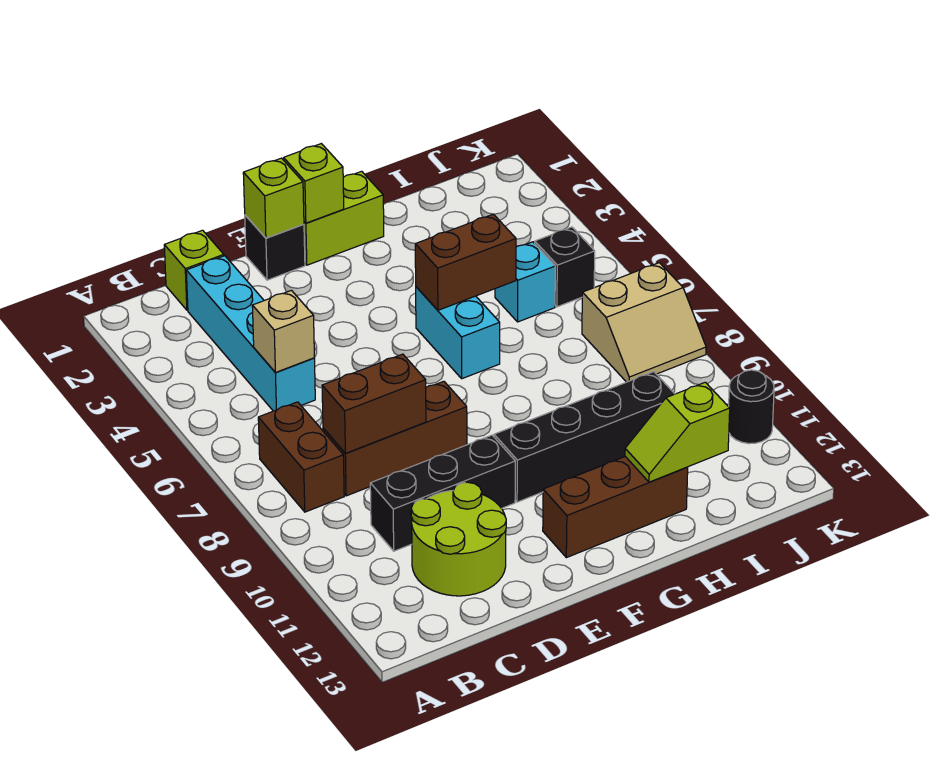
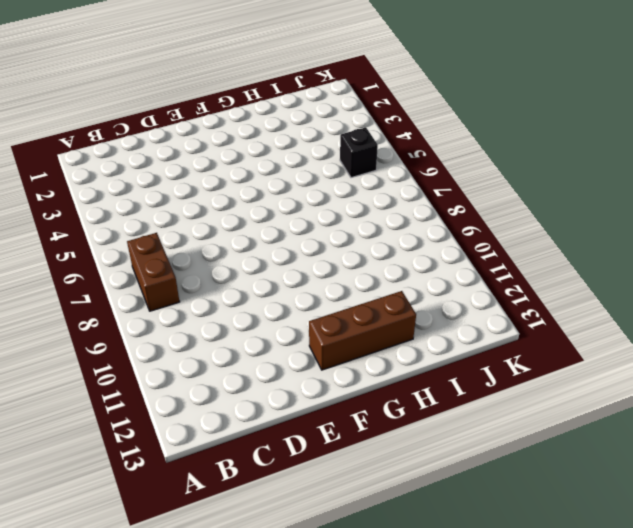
none -> lime 1x1 brick [164,230,224,310]
none -> cyan 1x4 brick [186,256,315,411]
none -> brown 1x3 brick [323,381,467,496]

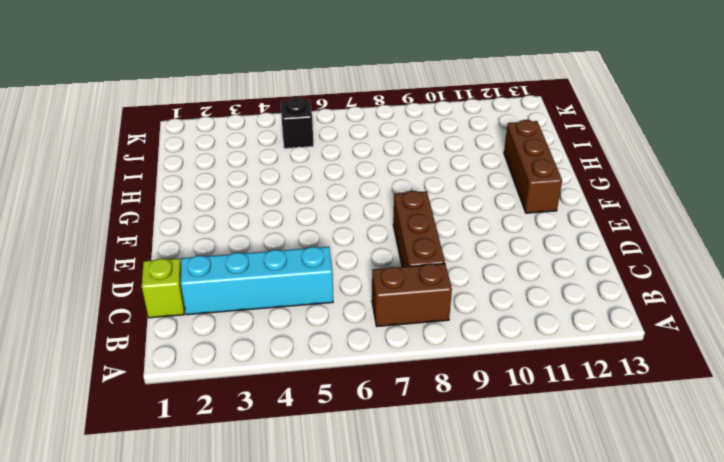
none -> black 1x3 brick [370,435,515,551]
none -> lime 2x2 round brick [411,482,506,596]
none -> black 1x1 brick [245,215,305,280]

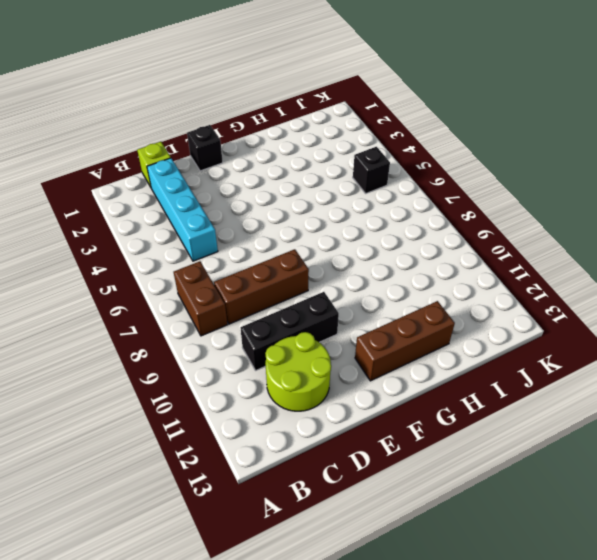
none -> lime 1x2 brick [304,171,384,265]
none -> black 1x4 brick [494,372,674,502]
none -> cyan 1x2 brick [416,287,500,379]

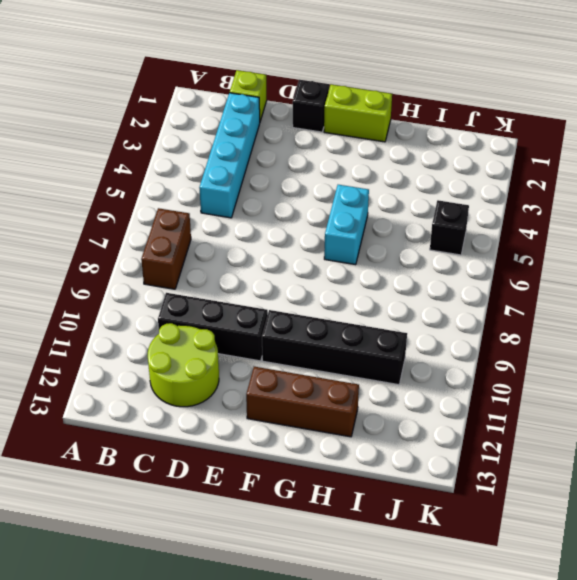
none -> brown 1x3 brick [323,381,467,496]
none -> cyan 1x1 brick [495,242,555,322]
none -> tan 2x2 slope [582,263,706,382]

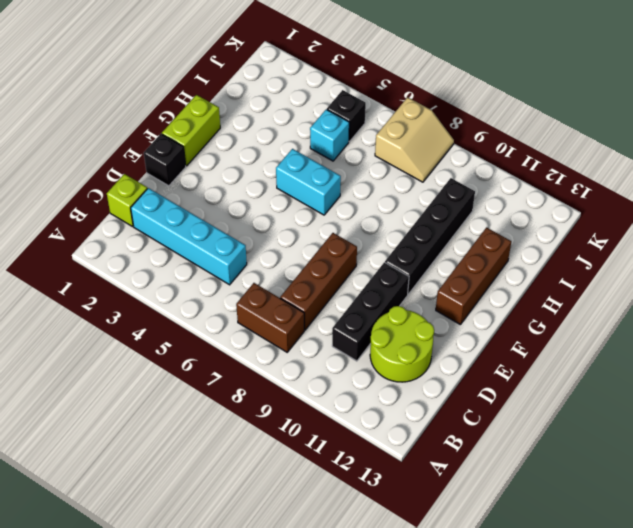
none -> black 1x1 round brick [729,370,774,444]
none -> tan 1x1 brick [252,290,314,372]
none -> brown 1x2 brick [322,354,426,454]

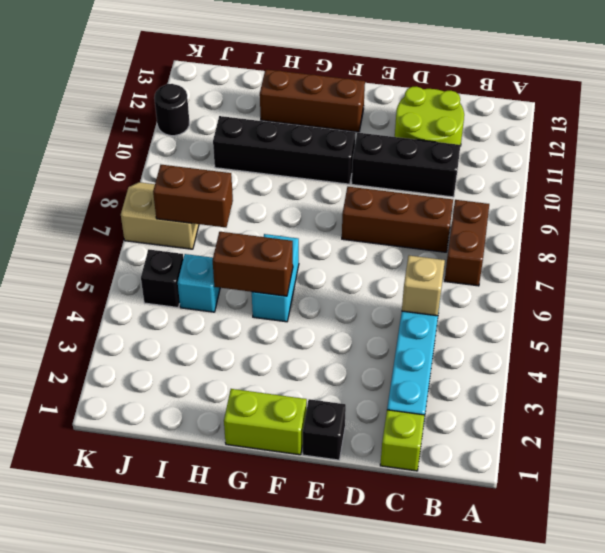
brown 1x2 brick [153,165,233,227] -> brown 1x2 brick moved to [322,354,426,454]
none -> lime 1x1 brick [243,158,304,238]
none -> lime 1x1 brick [284,144,344,223]
none -> lime 1x2 slope [625,382,730,482]

